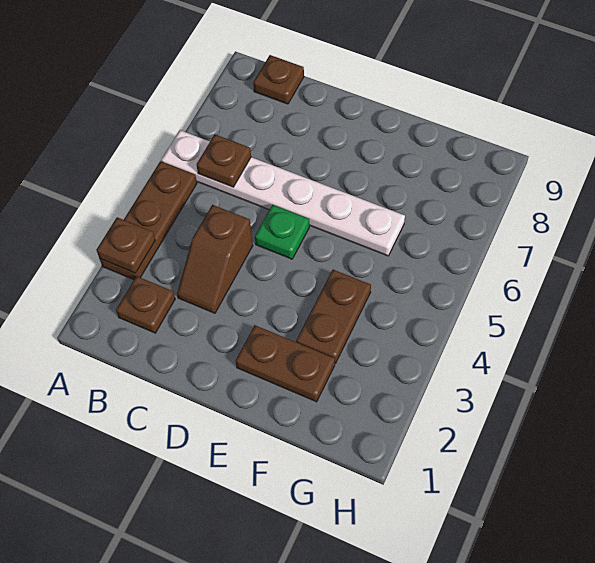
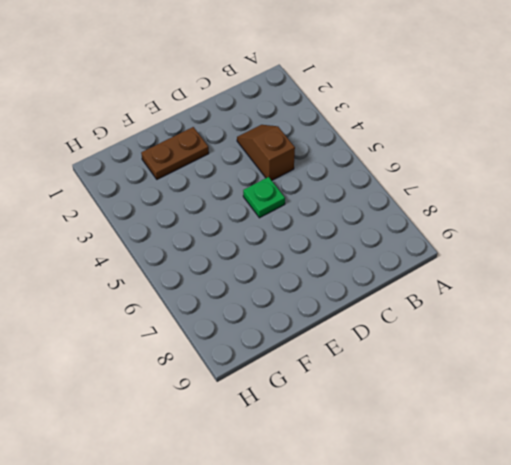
none -> brown 1x3 plate [100,161,197,280]
none -> white 1x6 plate [161,130,405,256]

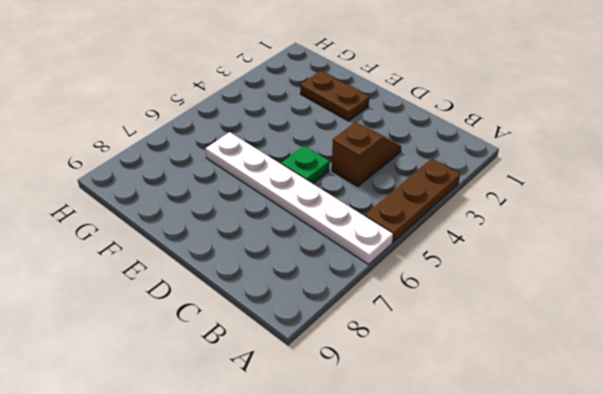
none -> brown 1x1 plate [116,276,175,333]
none -> brown 1x1 plate [253,55,304,104]

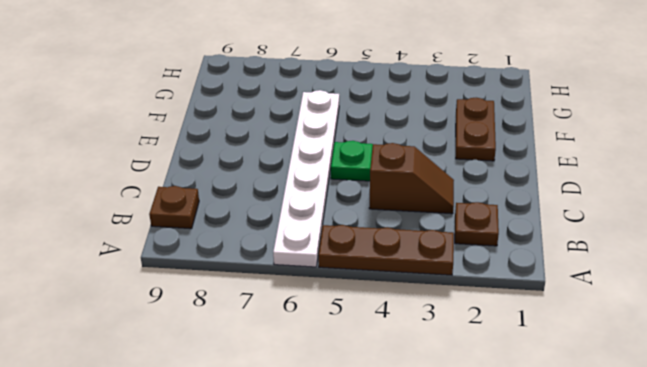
none -> brown 1x2 plate [296,270,371,363]
none -> brown 1x1 plate [96,217,155,273]

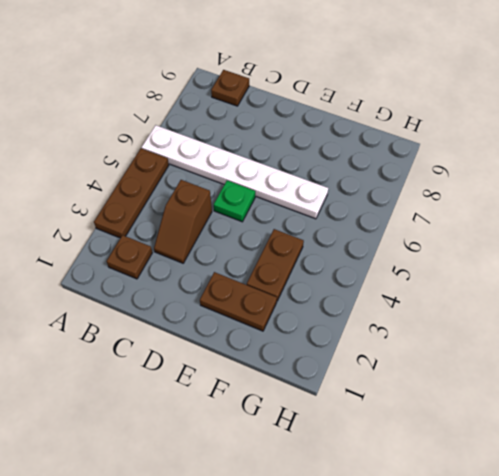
none -> brown 1x1 plate [96,217,155,273]
none -> brown 1x1 plate [196,135,251,187]

